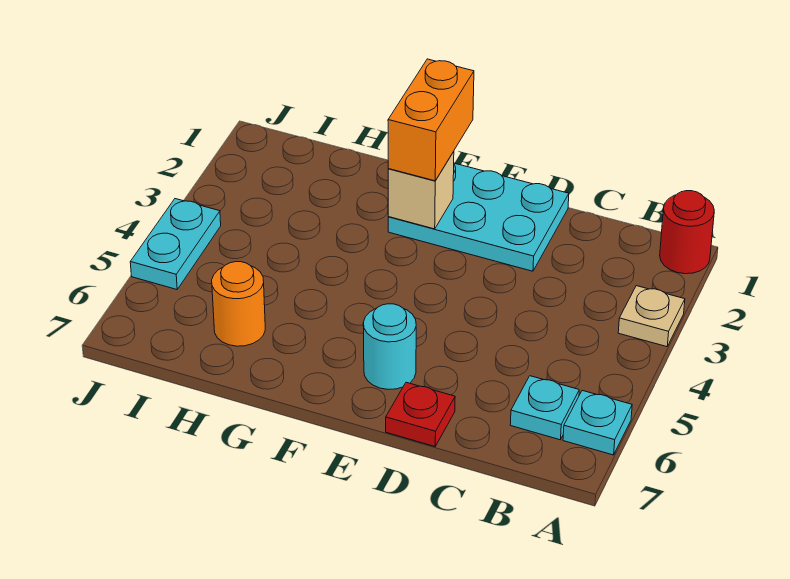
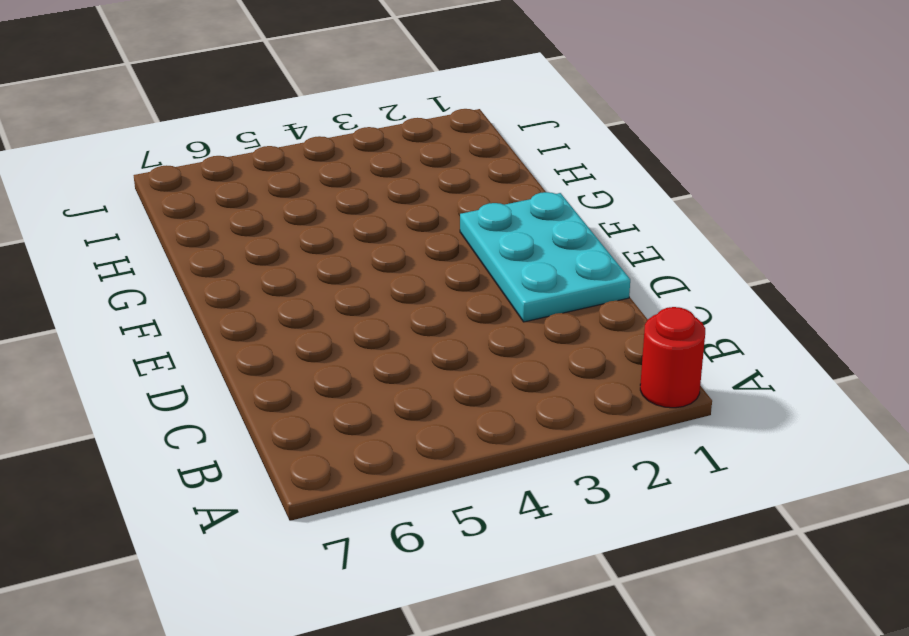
none -> tan 1x1 plate [618,286,685,347]
none -> cyan 1x1 plate [563,391,632,455]

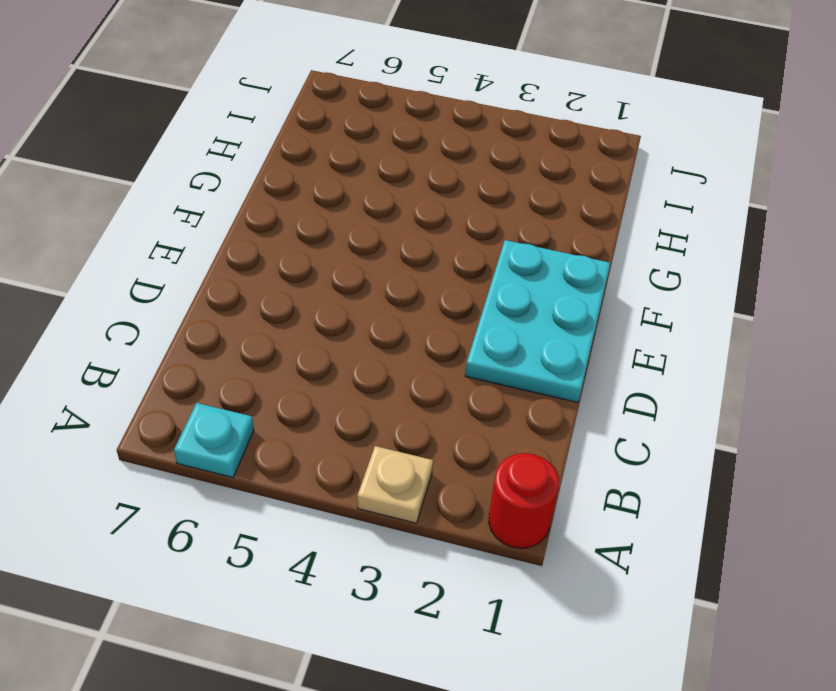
none -> cyan 1x1 plate [510,376,579,440]
none -> red 1x1 plate [386,382,455,446]

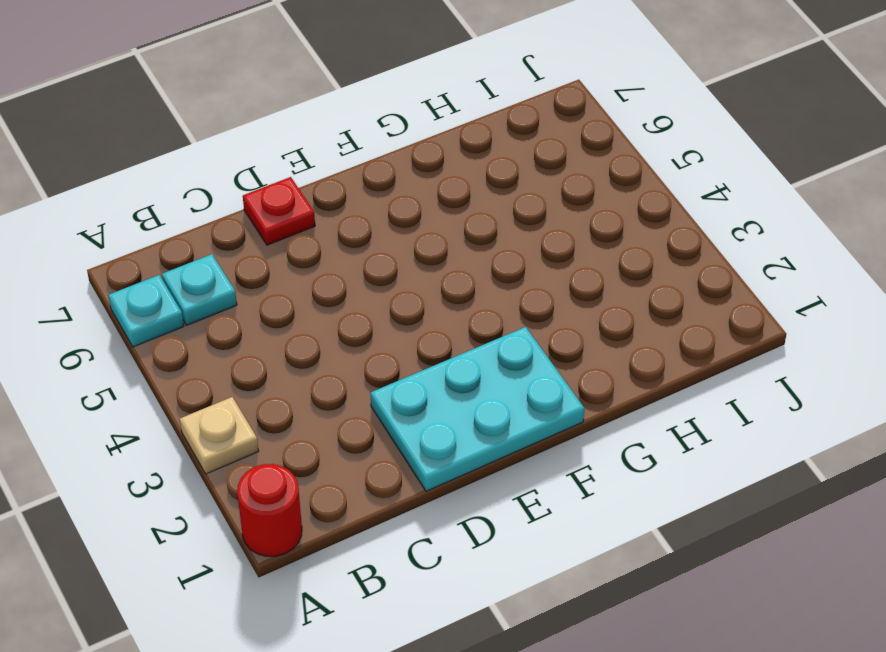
none -> cyan 1x1 round brick [363,304,416,389]
none -> orange 1x1 round brick [212,262,265,346]

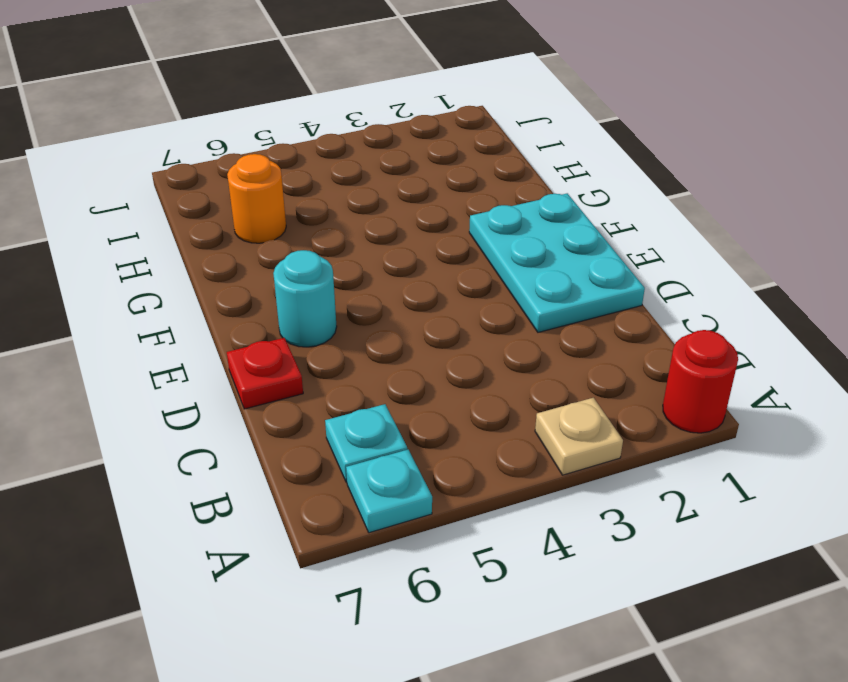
none -> cyan 1x2 plate [130,199,221,289]
none -> tan 1x1 brick [388,152,454,229]

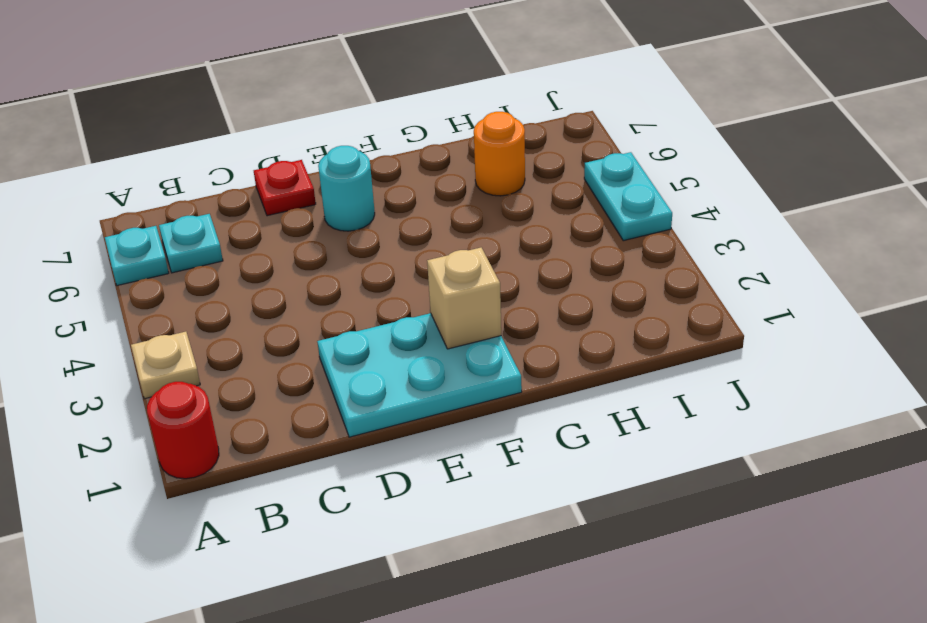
none -> orange 1x2 brick [388,59,474,181]

